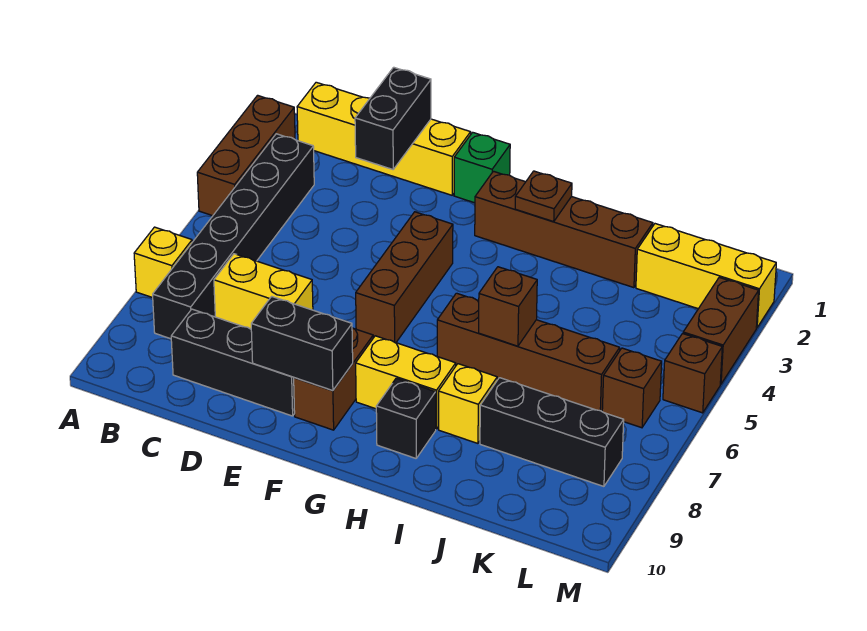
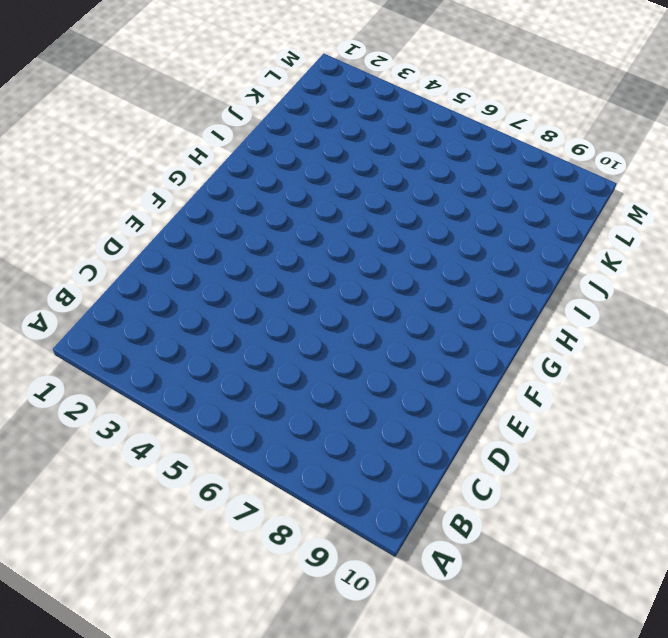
none -> brown 1x3 brick [197,95,295,216]
none -> yellow 1x1 brick [134,227,192,298]
none -> yellow 1x4 brick [297,82,471,195]

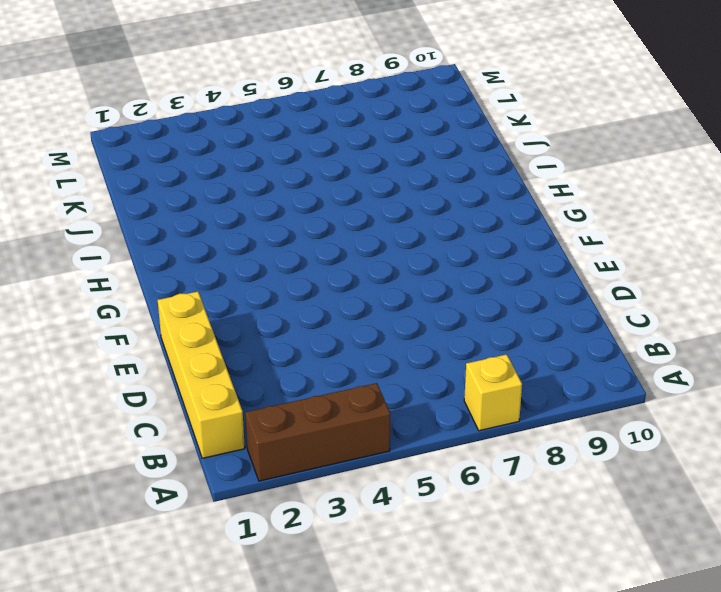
none -> black 1x6 brick [153,134,314,339]
none -> yellow 1x2 brick [214,254,313,329]
none -> black 1x3 brick [171,309,295,416]

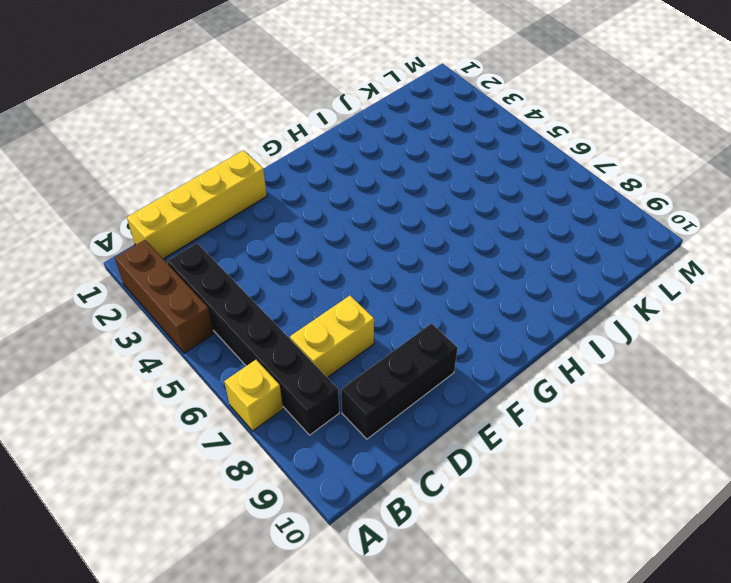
none -> green 1x1 brick [454,132,510,203]
none -> brown 1x3 brick [356,212,453,343]
none -> brown 1x2 brick [294,328,373,430]

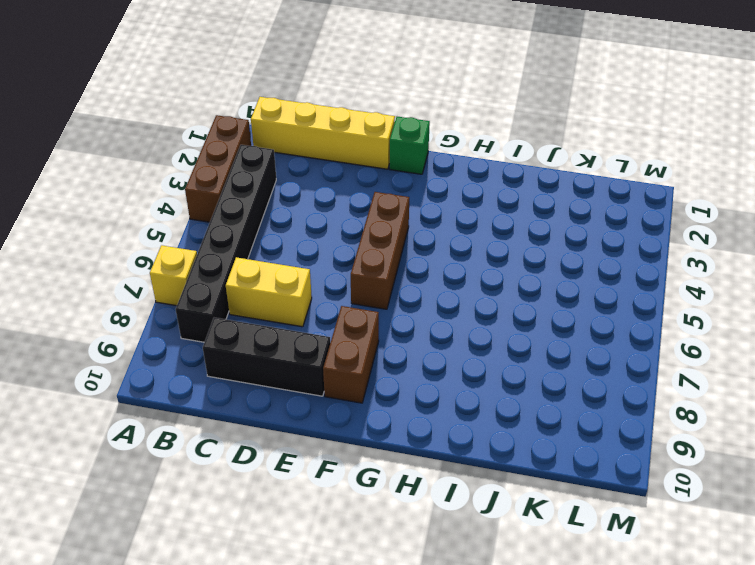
none -> brown 1x4 brick [475,171,653,288]
none -> yellow 1x2 brick [356,336,456,429]
none -> brown 1x4 brick [437,293,620,411]

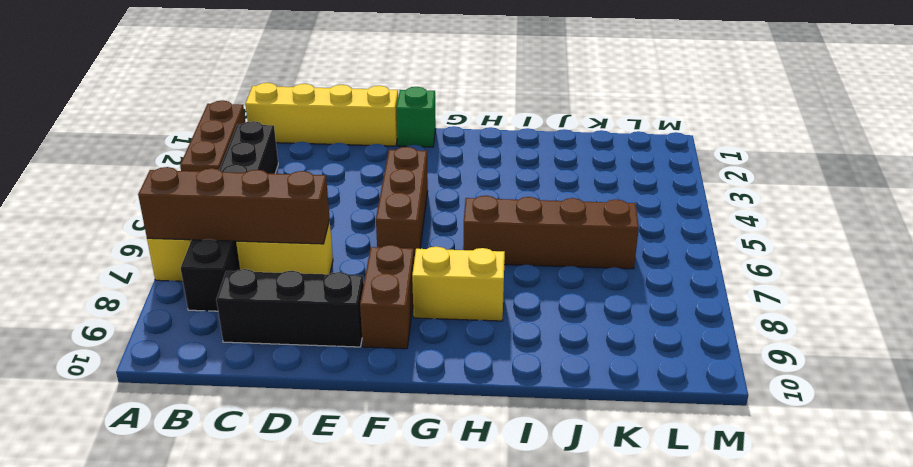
brown 1x4 brick [138,167,330,244] -> brown 1x4 brick moved to [475,171,653,288]
none -> black 1x1 brick [376,378,436,458]
none -> yellow 1x1 brick [439,364,497,443]
none -> black 1x3 brick [480,378,624,486]

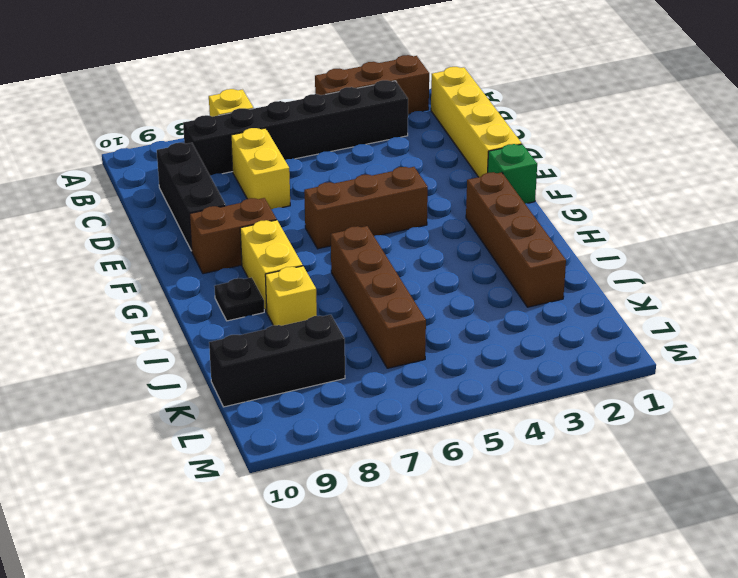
black 1x1 plate [214,277,264,321] -> black 1x1 brick [376,378,436,458]
black 1x3 brick [209,315,345,407] -> black 1x3 brick turned to [480,378,624,486]
none -> yellow 1x3 brick [636,224,776,328]
none -> brown 1x1 brick [602,348,662,428]
none -> brown 1x2 brick [683,277,759,384]

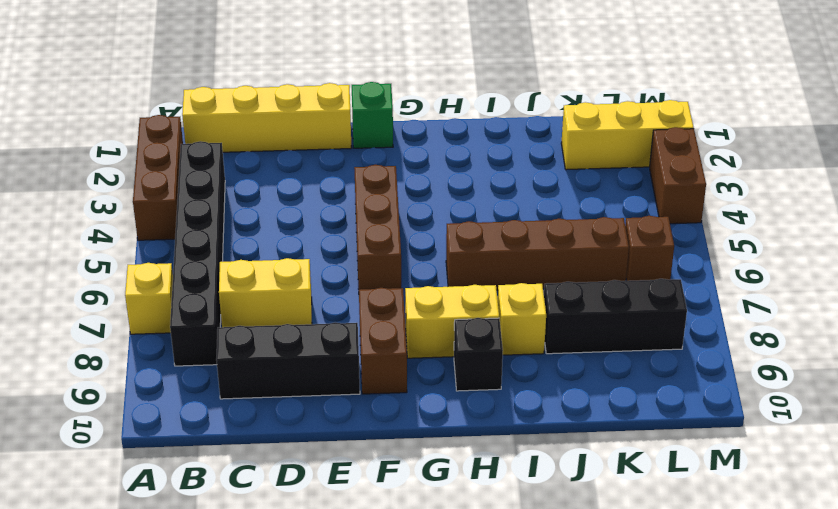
none -> brown 1x4 brick [475,171,653,288]
none -> brown 1x1 brick [663,334,722,413]
none -> black 1x2 brick [355,67,431,169]

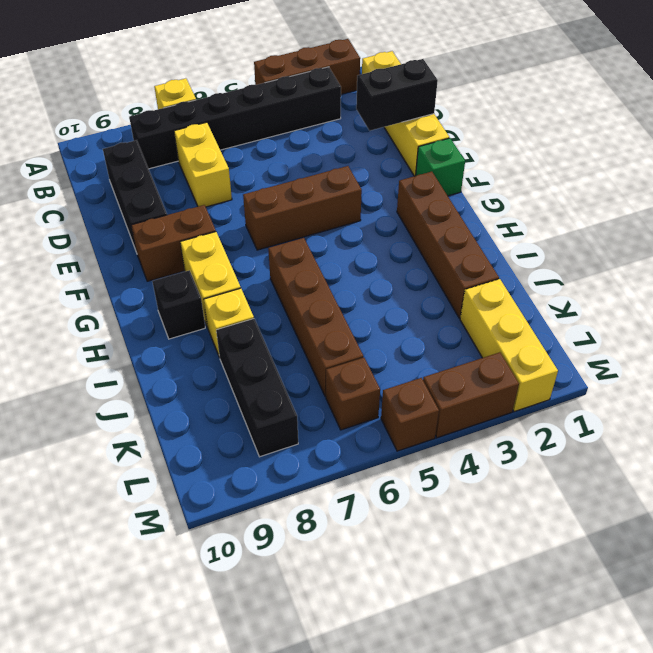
none -> black 1x2 brick [251,296,353,391]
none -> brown 1x1 plate [515,171,572,222]
none -> brown 1x1 brick [479,267,537,346]

